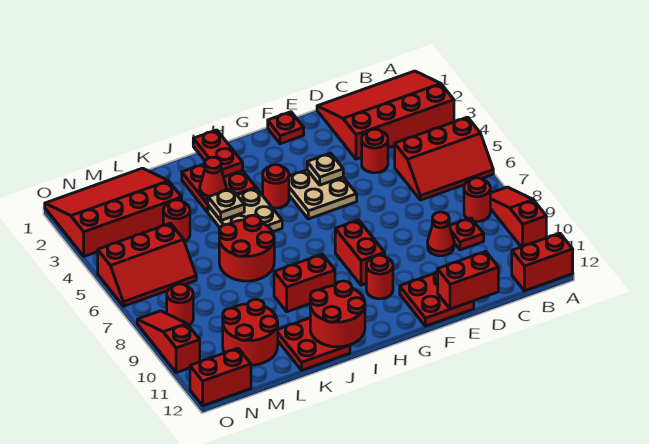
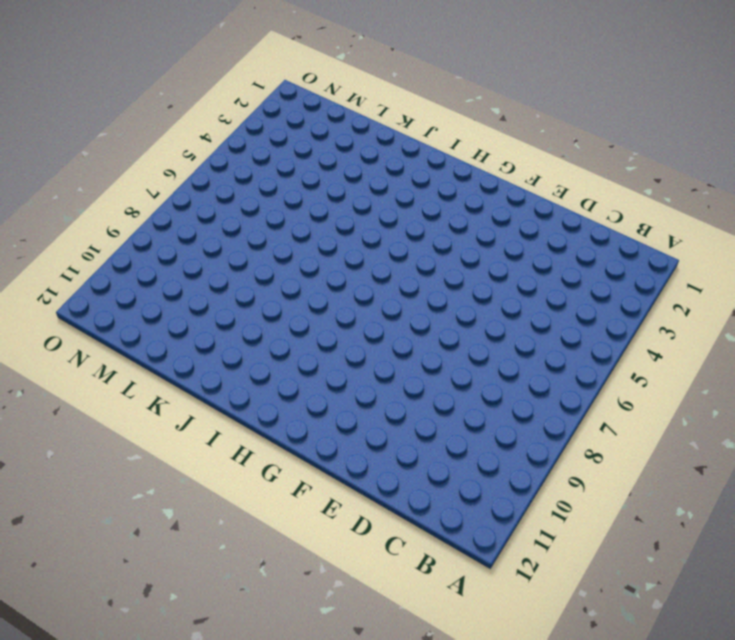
none -> red 3x4 slope [317,71,454,159]
none -> red 2x3 slope [395,117,493,200]
none -> red 1x3 slope [490,187,546,247]
none -> red 1x2 brick [512,233,573,291]

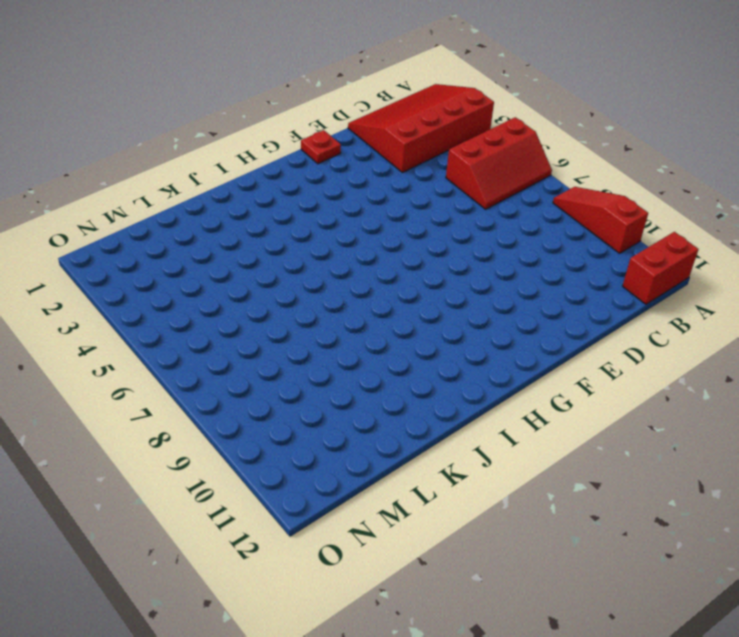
none -> red 1x1 round brick [464,178,490,221]
none -> red 1x1 plate [450,218,484,250]
none -> red 1x1 round brick [362,129,388,173]
none -> red 1x1 cone [428,212,454,256]

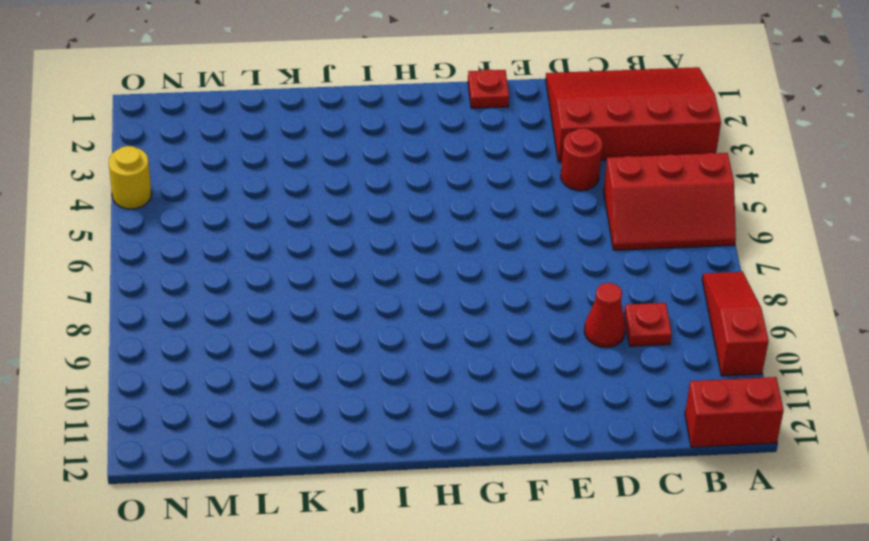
yellow 1x1 round brick [109,146,151,209] -> none
none -> red 1x1 round brick [464,178,490,221]
none -> red 2x2 plate [400,272,474,326]
none -> tan 2x2 plate [289,170,357,219]
none -> red 1x2 brick [335,220,385,285]

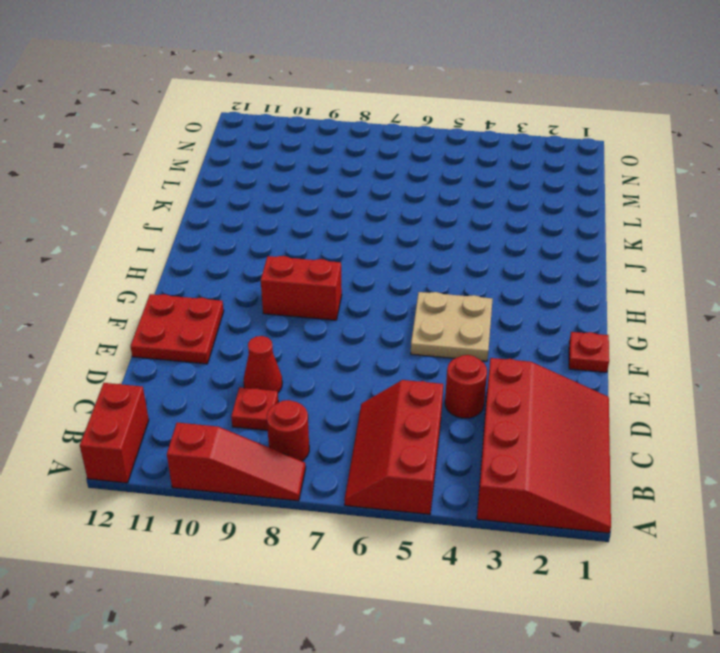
none -> red 1x1 round brick [366,255,393,299]
none -> red 1x1 round brick [263,165,289,208]
none -> red 2x2 plate [182,164,256,212]
none -> tan 2x2 plate [208,188,282,232]

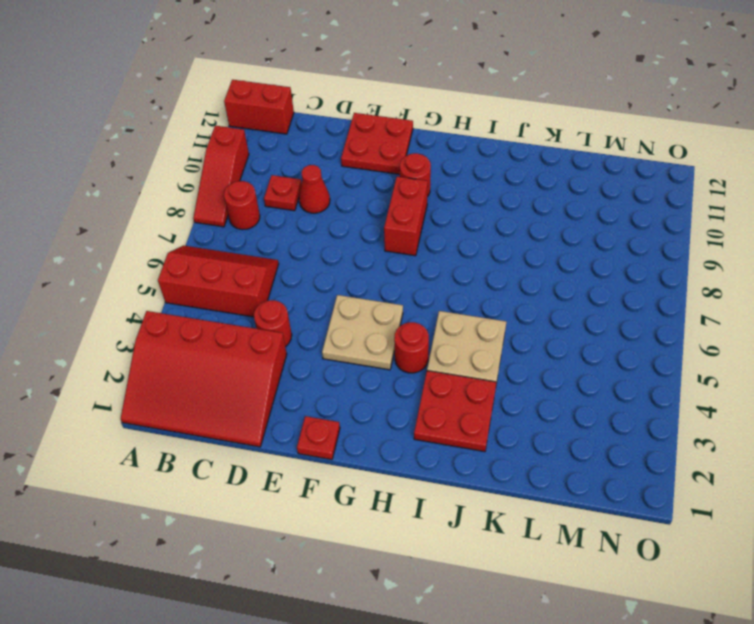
none -> red 1x2 brick [274,254,335,312]
none -> red 2x2 round brick [219,215,274,281]
none -> red 2x2 plate [278,318,350,370]
none -> red 3x4 slope [45,168,182,256]

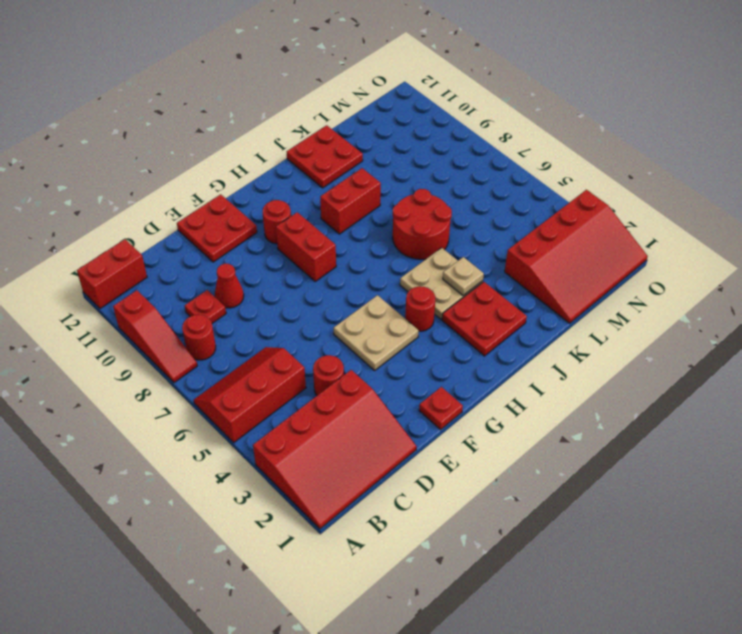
none -> red 1x1 round brick [163,200,190,242]
none -> red 2x2 round brick [223,299,278,365]
none -> red 2x3 slope [98,223,196,306]
none -> red 1x1 round brick [167,284,193,325]

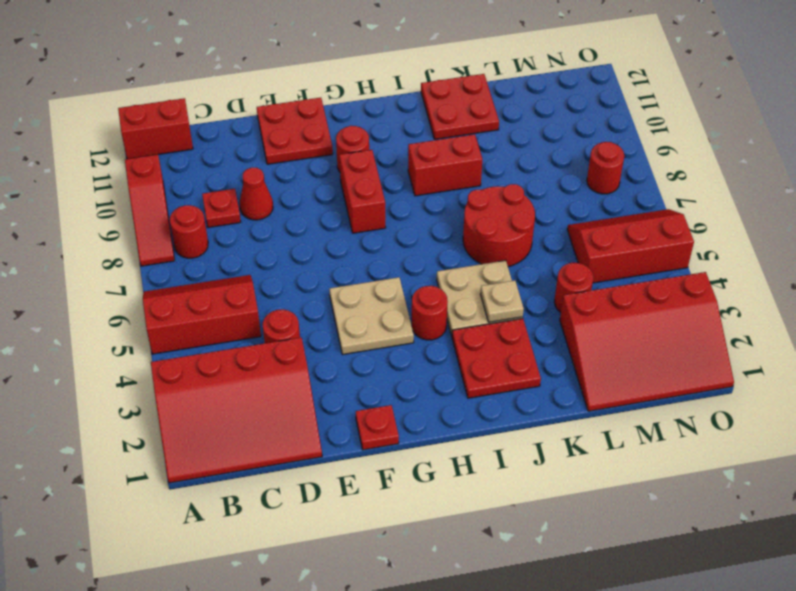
none -> red 2x2 round brick [223,299,278,365]
none -> red 1x2 brick [190,348,251,406]
none -> red 1x3 slope [137,311,200,373]
none -> red 1x2 brick [438,251,498,309]

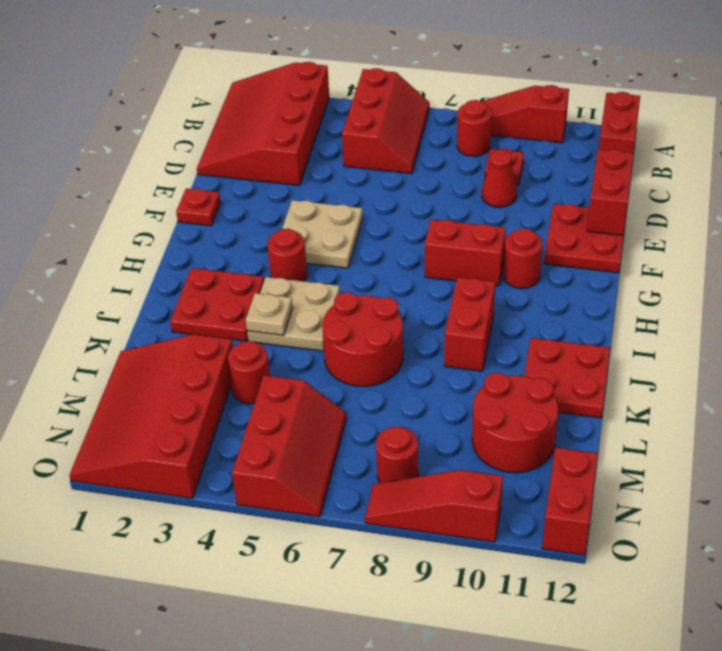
none -> red 1x1 round brick [362,129,388,173]
none -> tan 1x1 plate [307,153,343,185]
none -> red 1x2 plate [193,130,243,177]
none -> red 2x2 round brick [310,281,365,347]

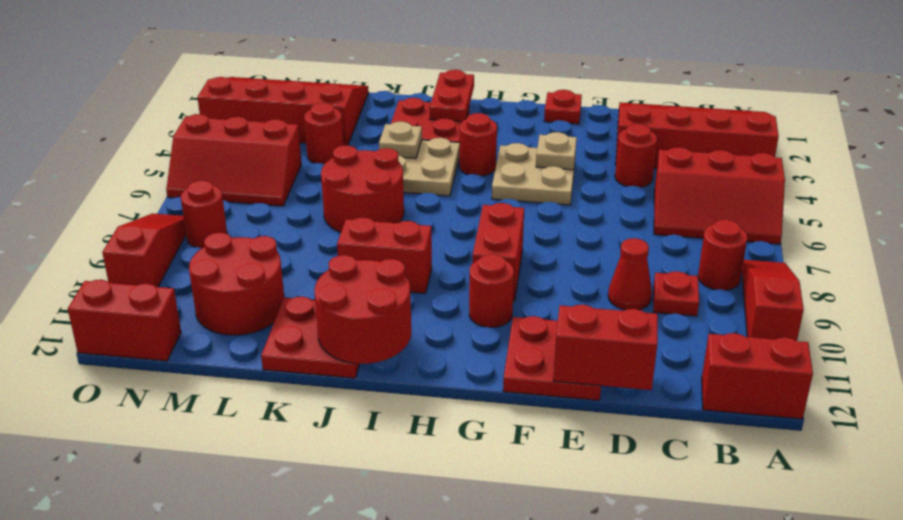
none -> red 1x1 cone [200,157,226,200]

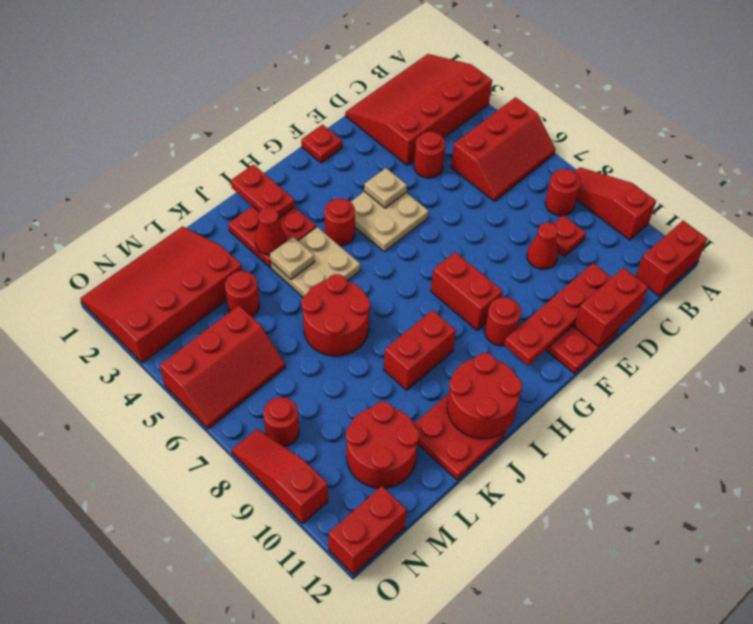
red 1x4 plate [504,263,612,365] -> none

